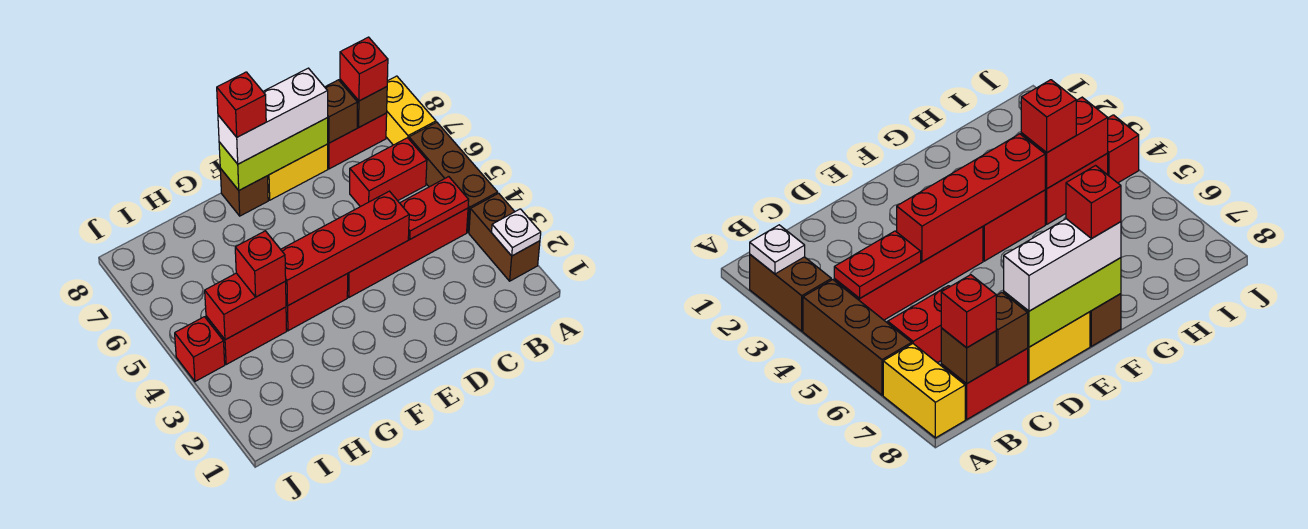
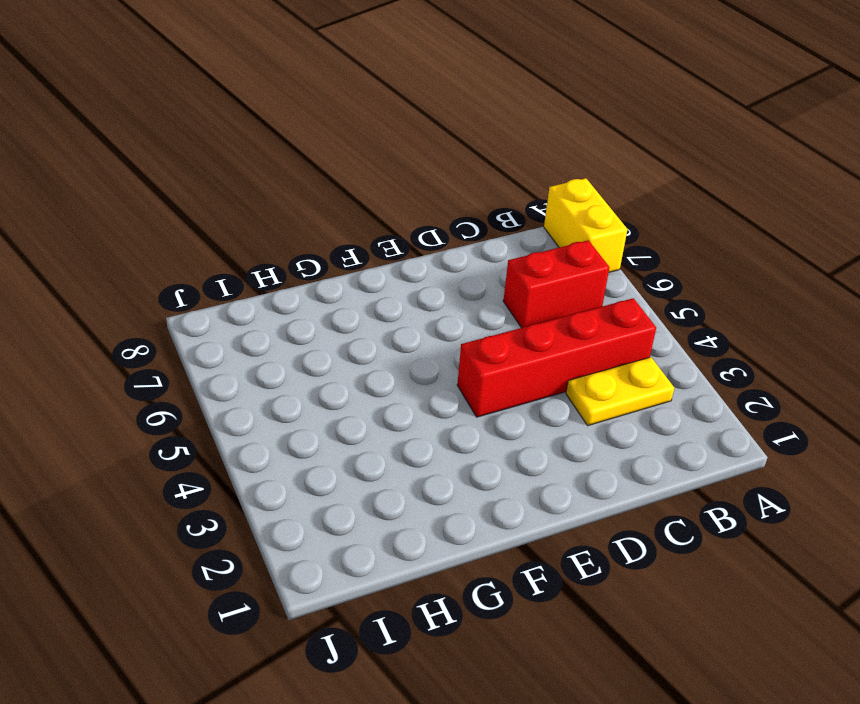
yellow 1x2 plate [566,357,674,425] -> none
none -> brown 1x2 brick [469,193,540,281]
none -> brown 1x3 brick [409,122,498,232]
none -> red 1x2 brick [328,113,387,169]

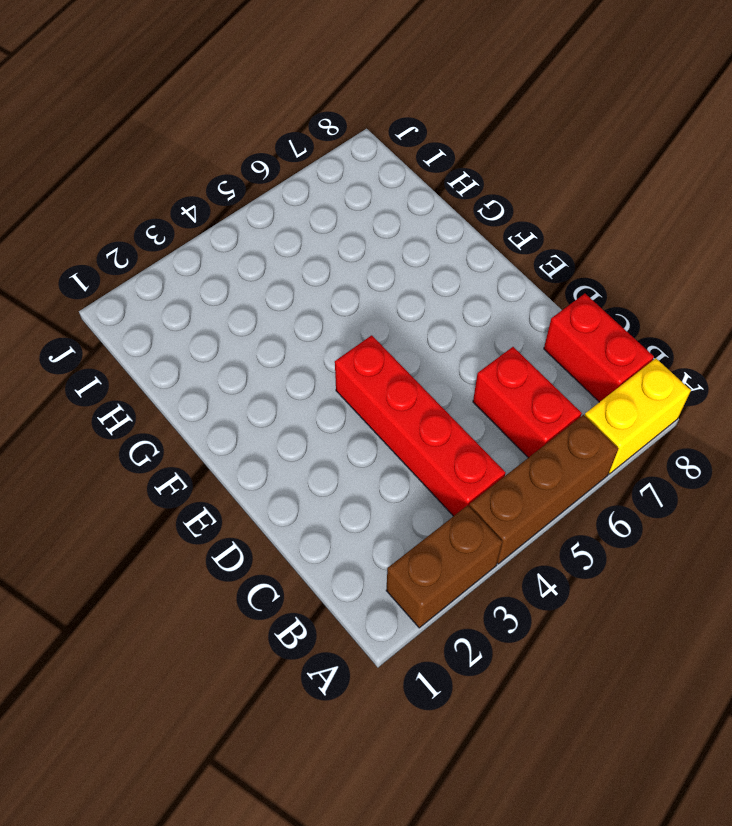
none -> yellow 1x2 brick [268,144,328,200]
none -> red 1x2 brick [286,274,348,331]
none -> brown 1x1 brick [220,168,268,216]

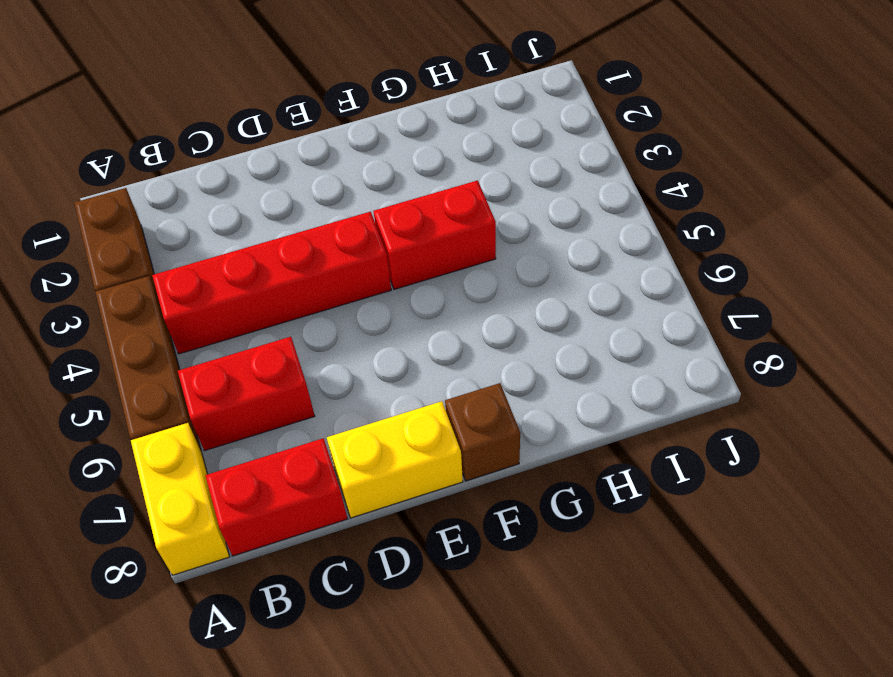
none -> red 1x2 brick [206,307,287,364]
none -> red 1x1 brick [175,317,225,381]
none -> white 1x1 plate [492,209,541,256]

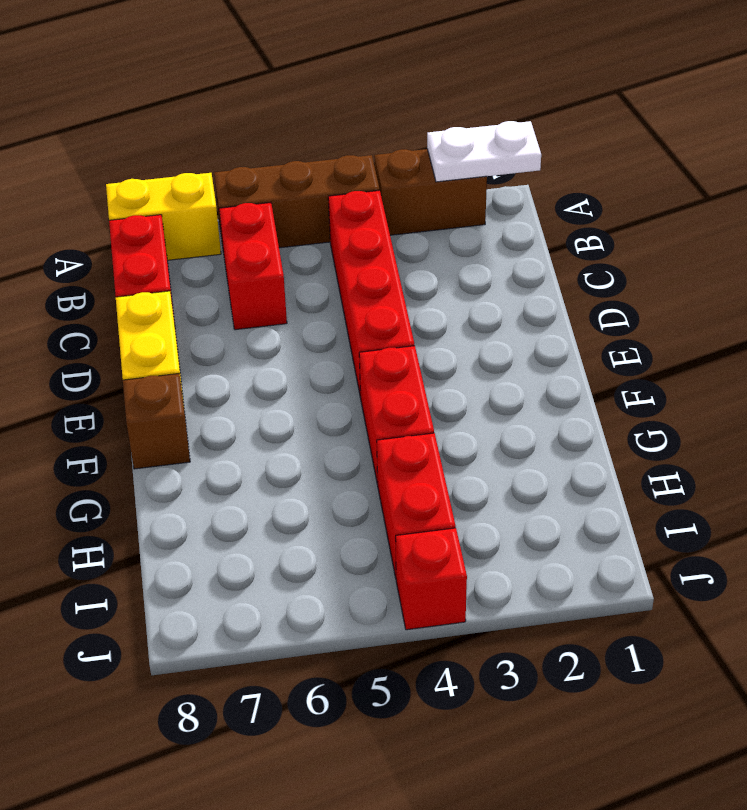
white 1x2 plate [427,121,541,182] -> white 1x1 plate [492,209,541,256]
none -> red 1x2 plate [400,177,469,239]
none -> brown 1x1 brick [340,79,387,127]
none -> brown 1x1 brick [325,80,358,143]

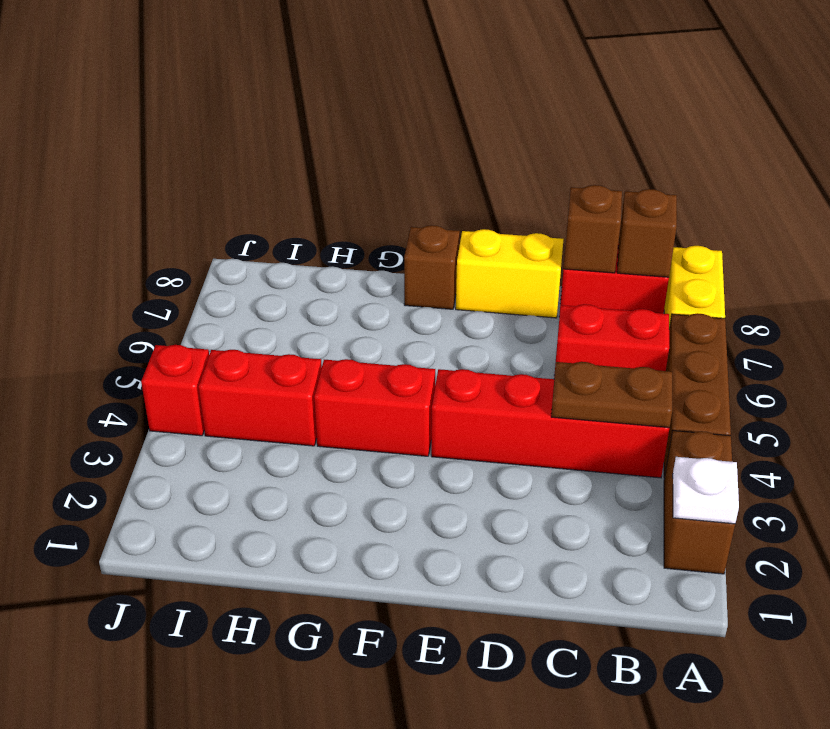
brown 1x2 plate [551,362,672,428] -> red 1x2 plate [400,177,469,239]
none -> red 1x4 brick [281,191,409,306]
none -> lime 1x3 brick [219,118,328,190]
none -> red 1x2 brick [205,273,286,340]

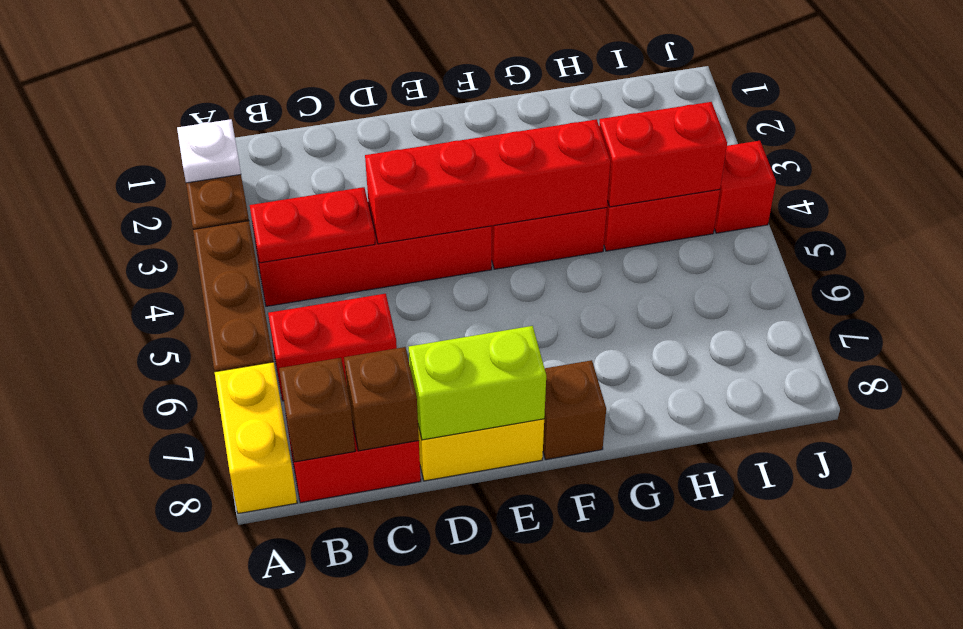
lime 1x2 brick [409,326,546,440] -> lime 1x3 brick [219,118,328,190]
none -> red 1x1 brick [340,37,388,101]
none -> white 1x3 brick [218,68,328,164]
none -> red 1x1 brick [235,231,286,297]

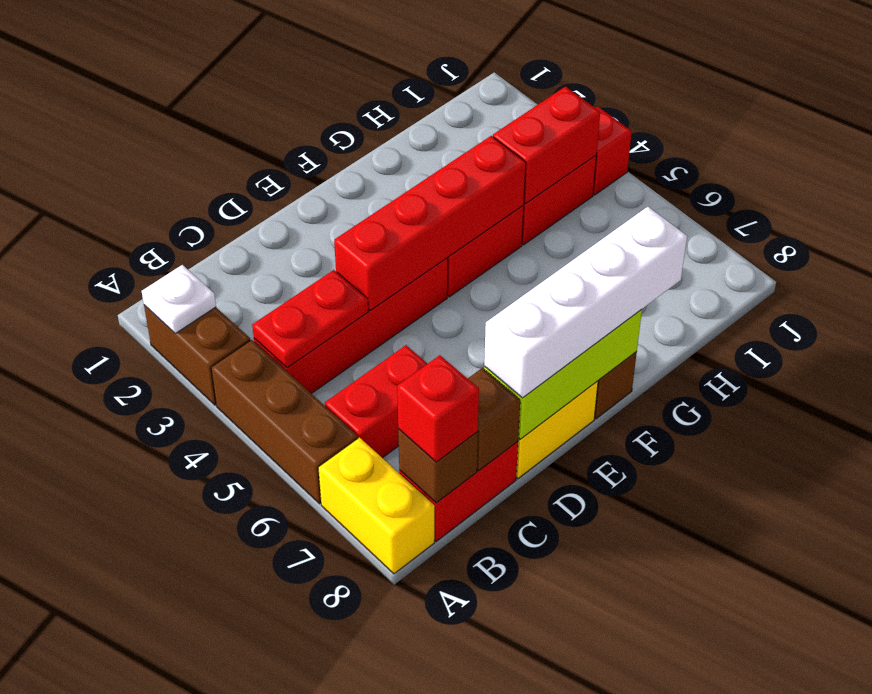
white 1x4 brick [484,207,687,398] -> white 1x3 brick [218,68,328,164]
none -> red 1x1 brick [235,231,286,297]
none -> red 1x1 brick [217,72,266,137]

